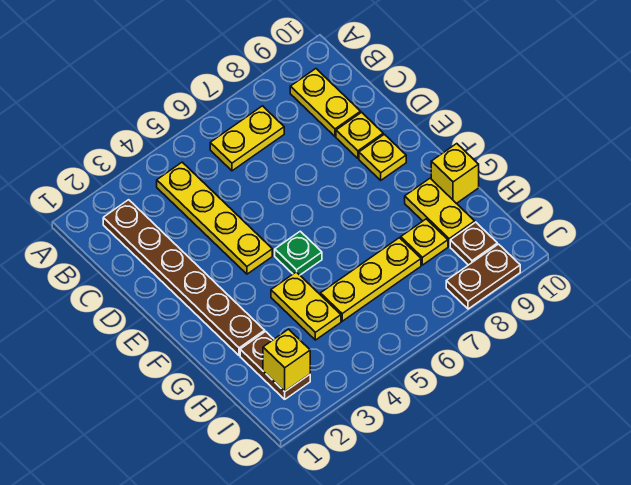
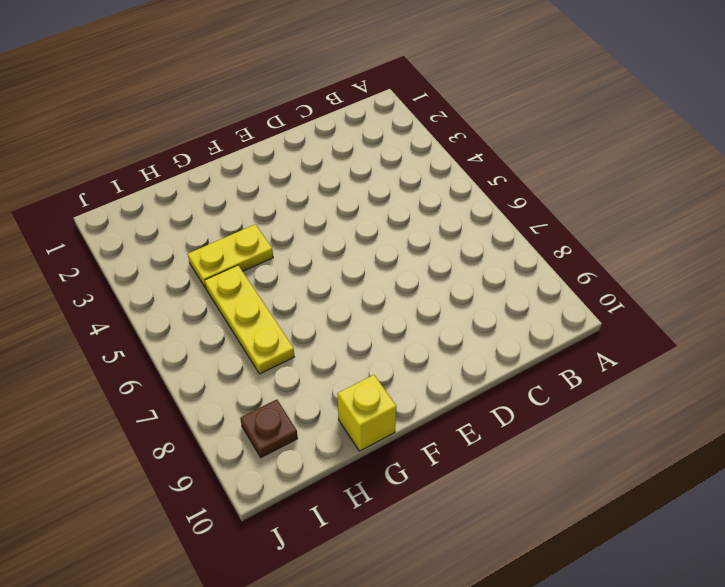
none -> brown 1x6 plate [103,200,265,356]
none -> yellow 1x4 plate [157,162,272,274]
none -> yellow 1x2 plate [210,106,284,171]

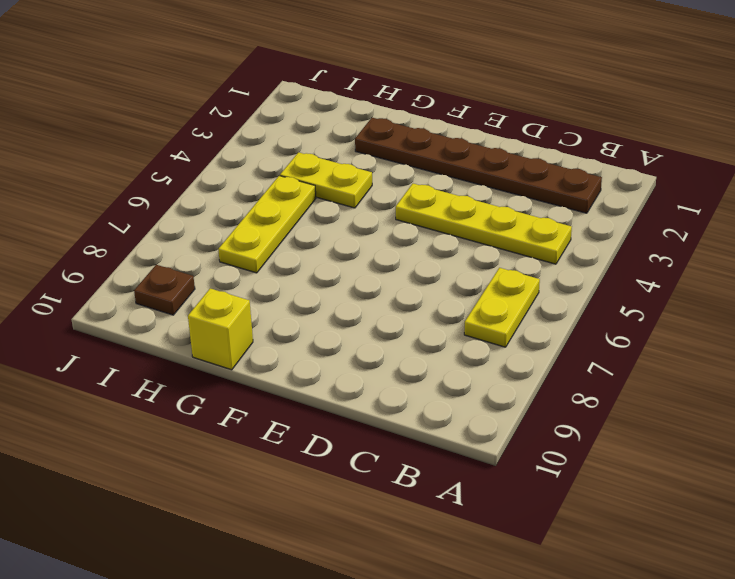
none -> yellow 1x2 plate [290,69,361,136]
none -> yellow 1x1 plate [336,112,383,158]
none -> yellow 1x1 plate [359,134,406,180]

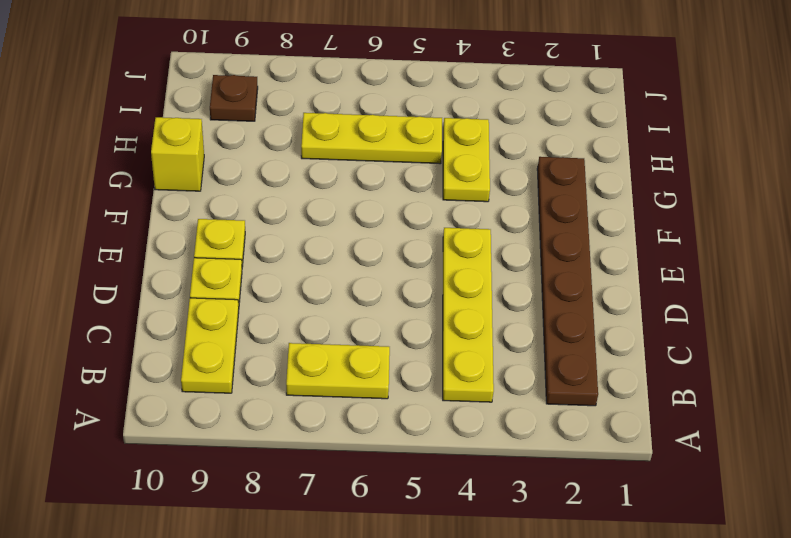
none -> green 1x1 plate [275,231,322,275]
none -> yellow 1x2 plate [405,179,475,246]
none -> brown 1x2 plate [240,331,310,399]

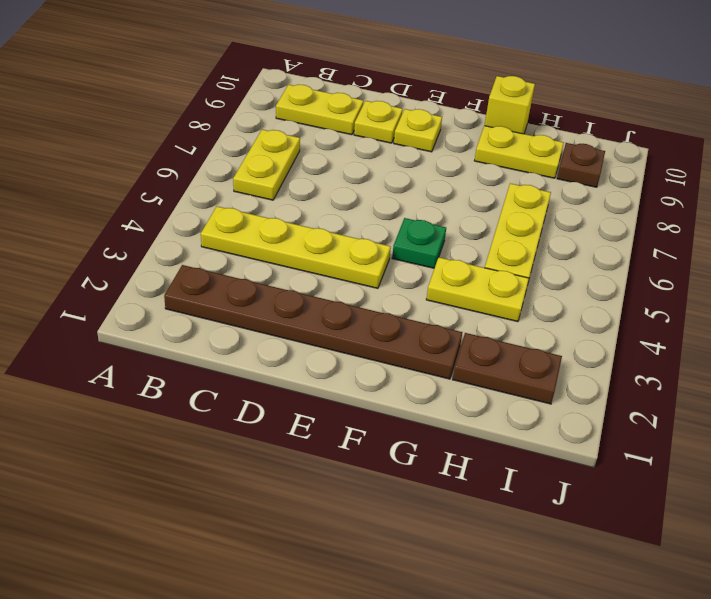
none -> yellow 1x1 plate [401,219,448,265]
none -> brown 1x2 plate [446,244,520,309]
none -> yellow 1x1 brick [263,329,310,391]

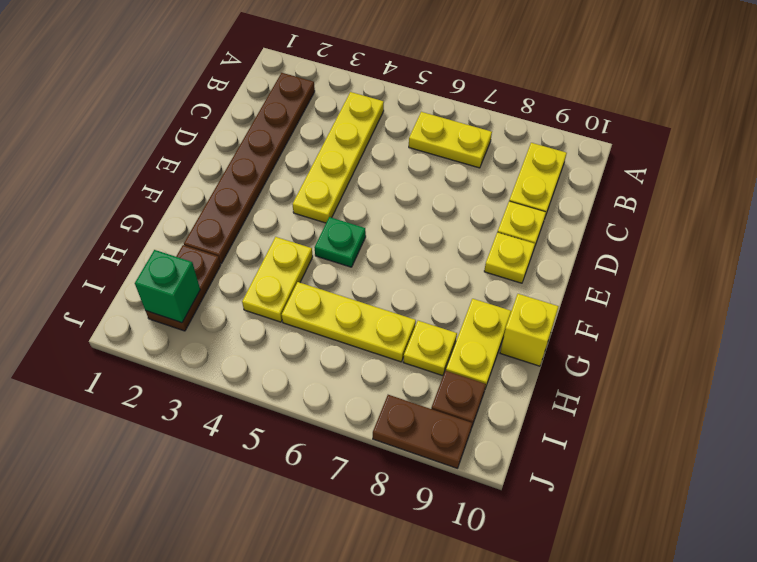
green 1x1 brick [135,250,200,323] -> yellow 1x1 brick [263,329,310,391]

